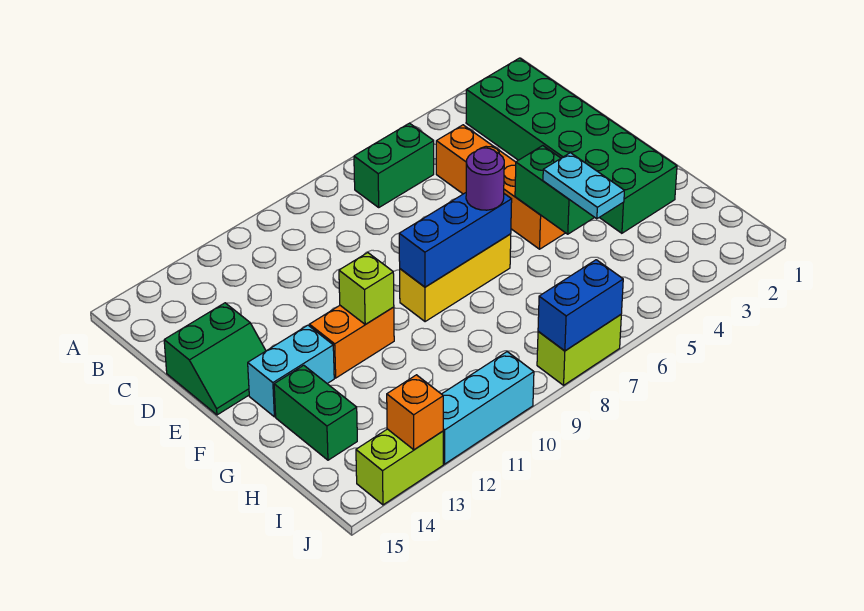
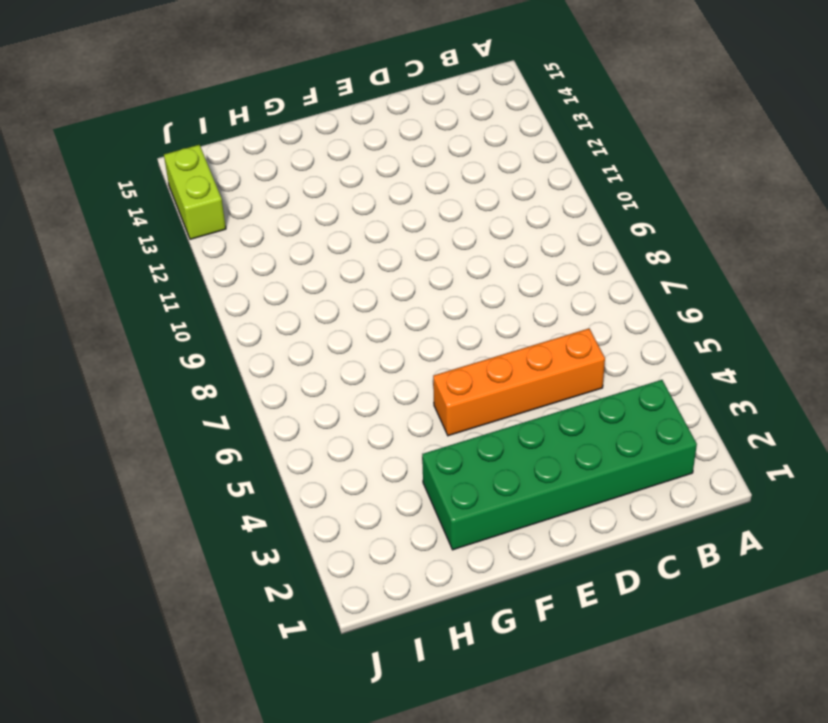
none -> green 1x2 brick [354,123,434,207]
none -> green 2x2 slope [164,303,266,415]
none -> yellow 1x3 brick [400,234,511,322]

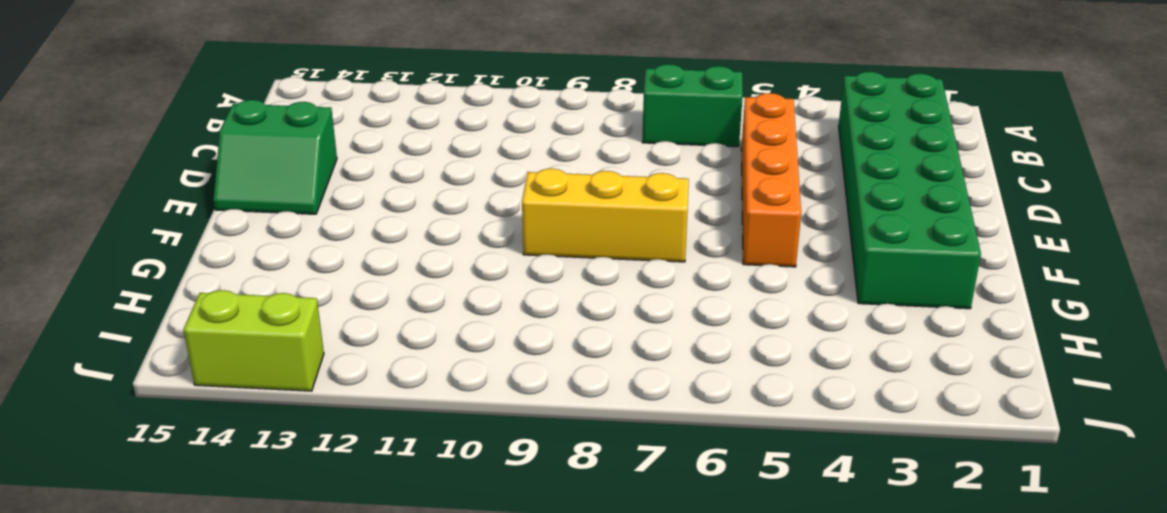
none -> orange 1x2 brick [309,306,394,378]
none -> cyan 1x2 brick [248,325,334,417]
none -> green 1x2 brick [274,365,357,460]

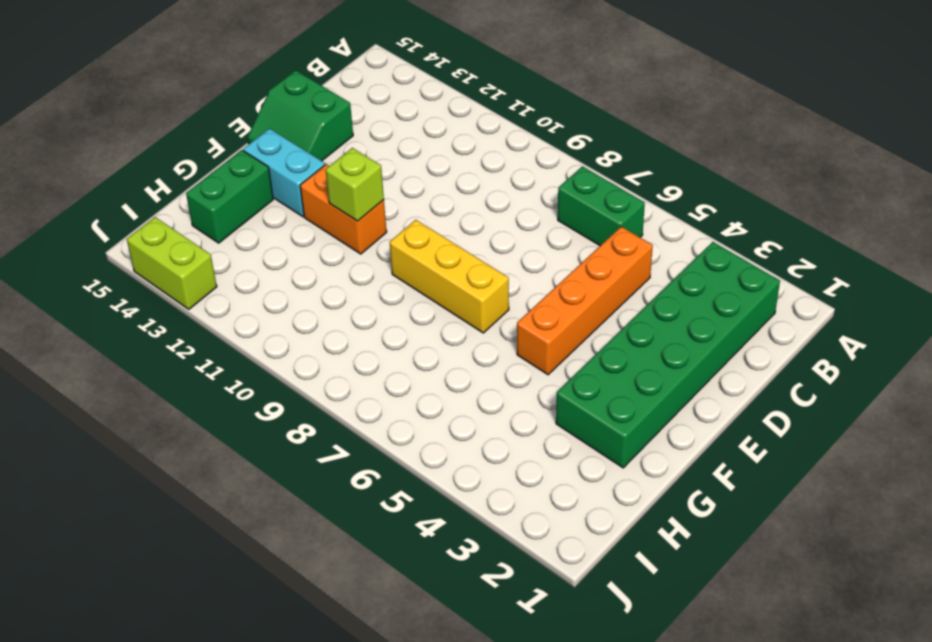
none -> lime 1x2 brick [537,315,621,385]
none -> cyan 1x3 brick [442,352,534,464]
none -> green 1x2 brick [515,146,595,234]

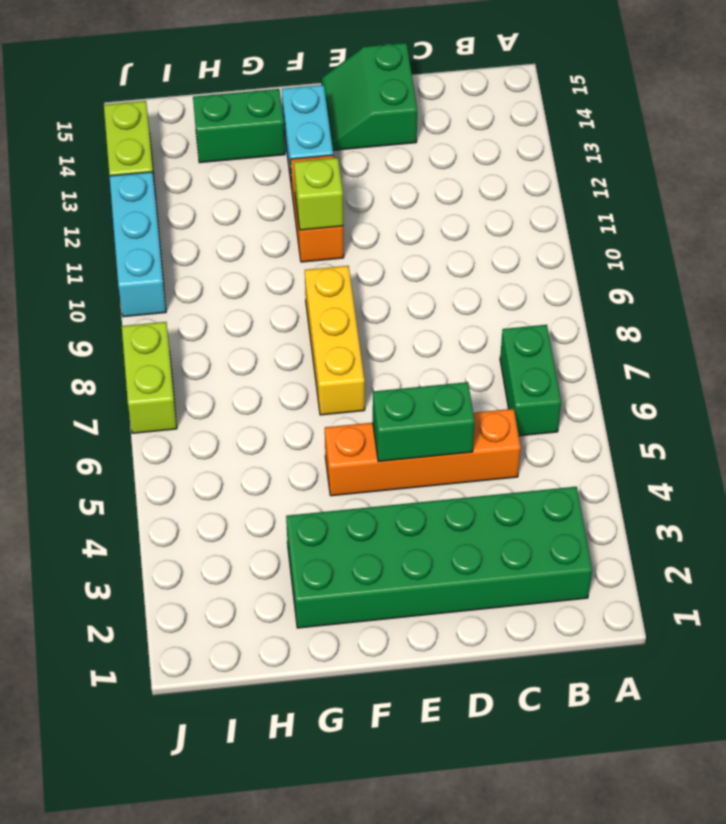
green 1x2 brick [373,382,475,461] -> green 1x2 brick moved to [515,146,595,234]
none -> blue 1x3 brick [399,193,512,287]
none -> blue 1x2 brick [538,260,623,351]
none -> orange 1x1 brick [387,375,443,450]

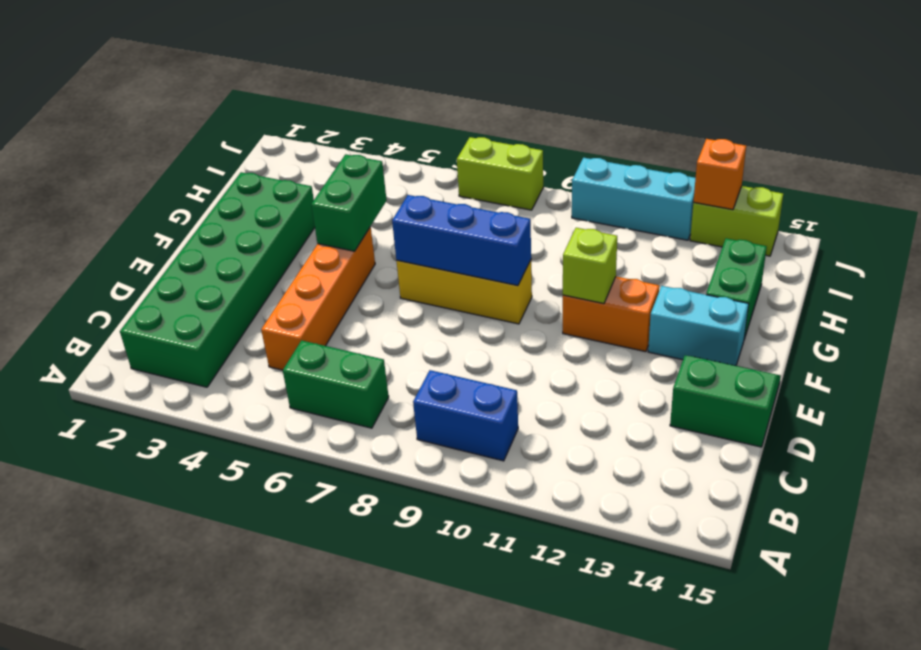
blue 1x2 brick [413,370,518,461] -> blue 1x2 brick moved to [538,260,623,351]
none -> purple 1x1 round brick [466,148,504,210]
none -> cyan 1x2 plate [543,153,624,219]

